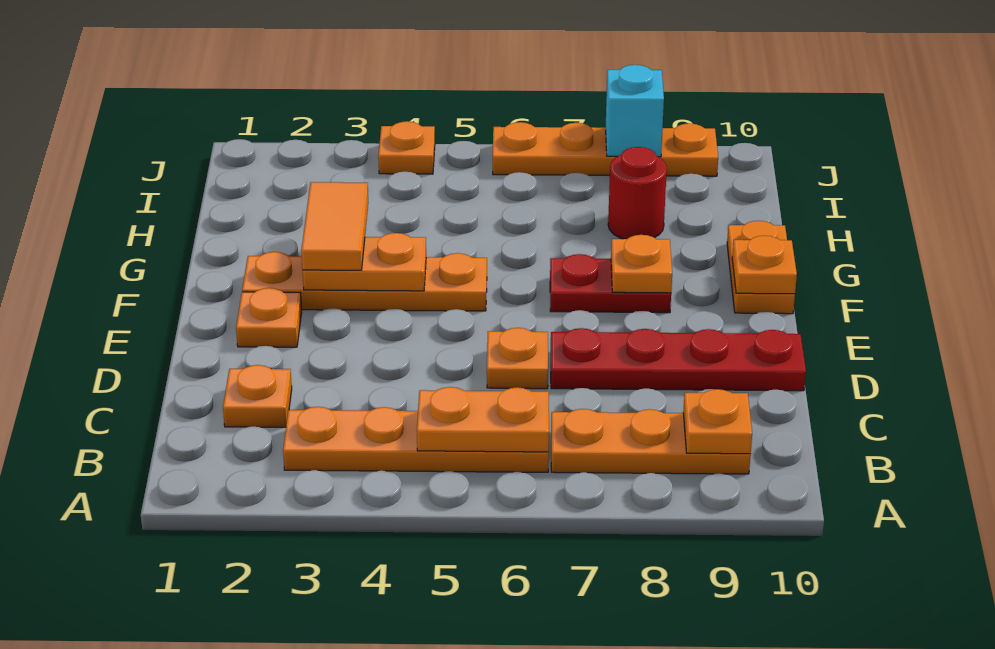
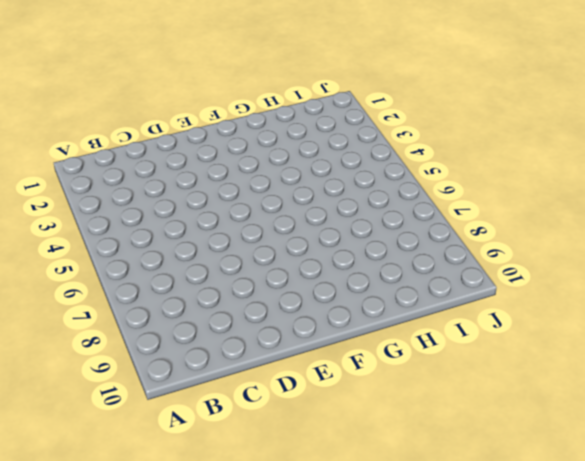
none -> orange 1x4 plate [283,407,549,472]
none -> orange 1x3 plate [551,409,751,474]
none -> orange 1x1 plate [223,365,292,427]

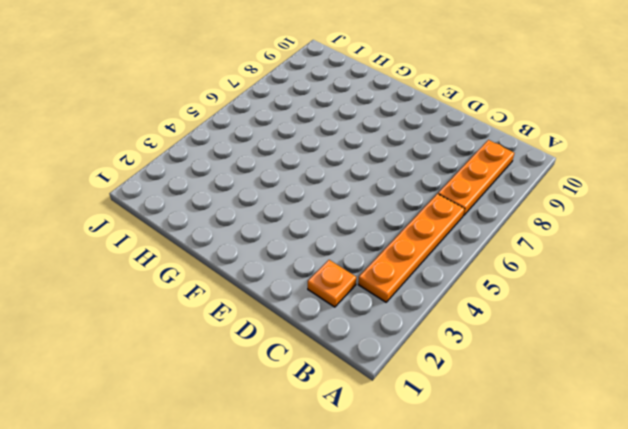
none -> orange 1x1 plate [487,328,548,389]
none -> red 1x4 plate [551,328,806,391]
none -> orange 1x1 plate [236,288,302,347]

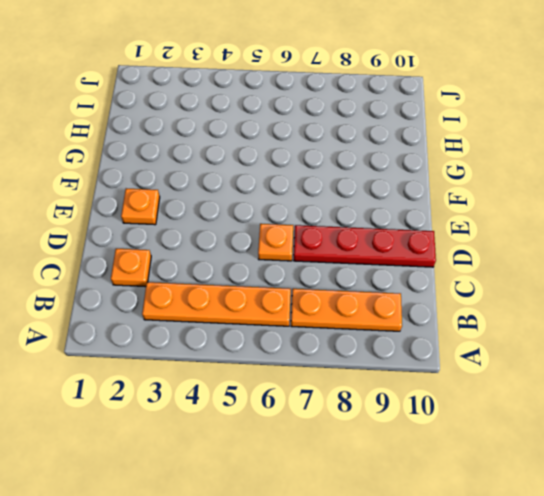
none -> orange 1x4 plate [242,252,487,311]
none -> red 1x2 plate [550,254,671,313]
none -> orange 1x2 plate [727,221,795,314]

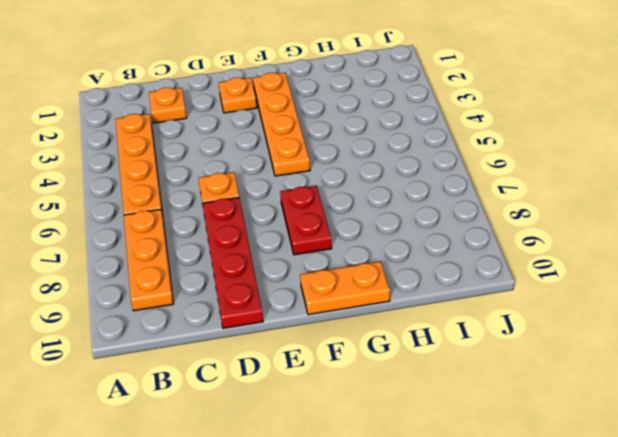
none -> red 1x1 round brick [608,147,667,239]
none -> orange 1x1 plate [378,121,435,174]
none -> orange 1x4 plate [493,122,718,176]

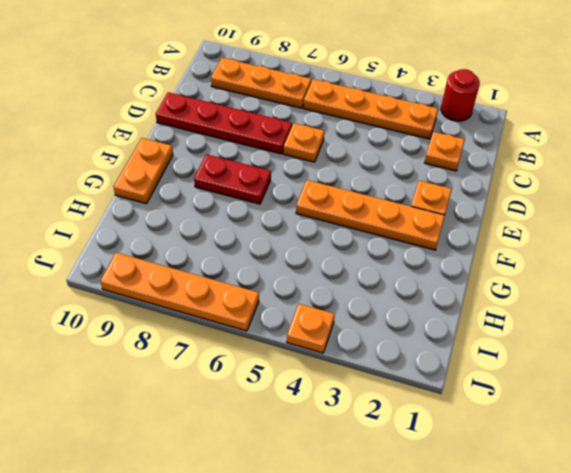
red 1x1 round brick [441,69,480,121] -> red 1x1 round brick moved to [608,147,667,239]
none -> orange 1x2 plate [417,387,549,452]
none -> orange 1x1 plate [683,389,752,454]
none -> orange 1x2 plate [303,233,426,291]

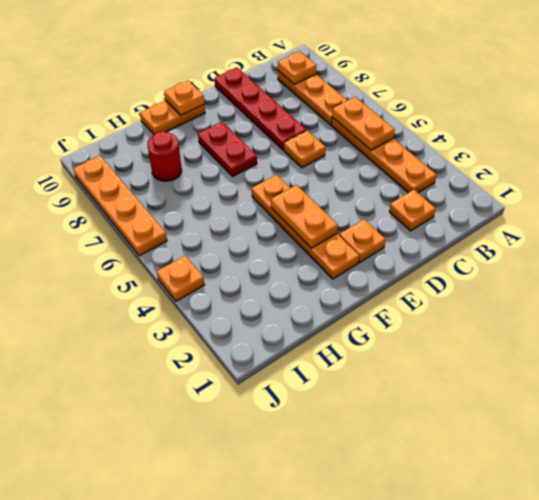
none -> orange 1x1 plate [611,235,672,293]
none -> cyan 1x1 brick [606,65,664,157]
none -> orange 1x2 tile [301,182,368,270]

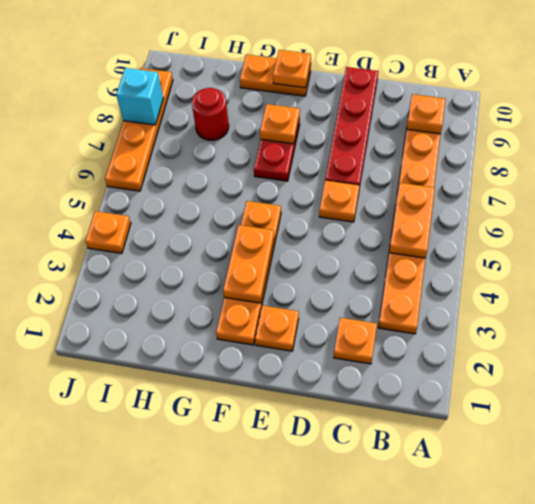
none -> orange 1x2 tile [301,182,368,270]

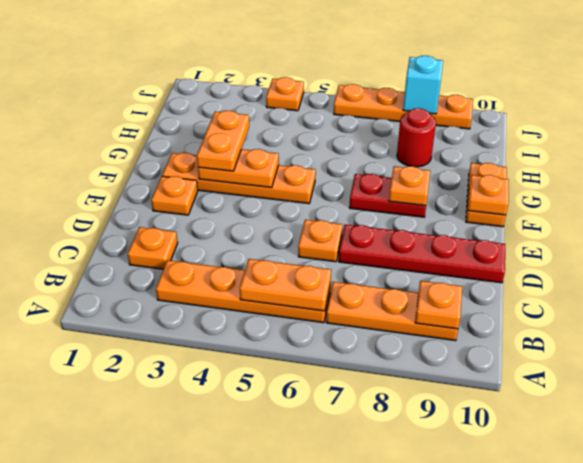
orange 1x2 plate [197,111,249,171] -> orange 1x2 tile [301,182,368,270]

